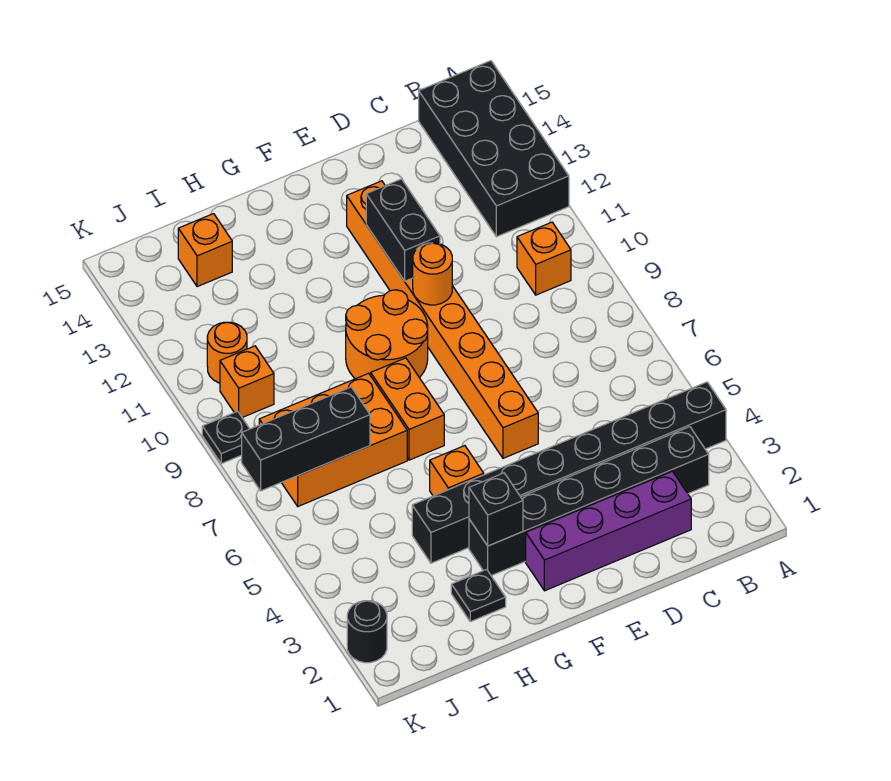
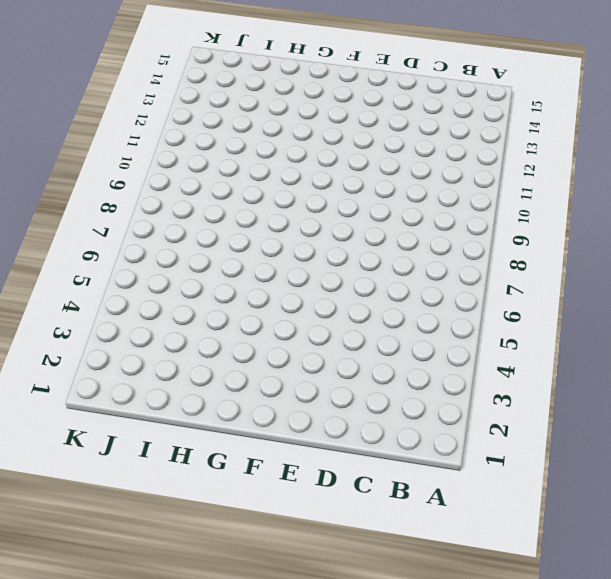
none -> black 1x8 brick [412,382,726,563]
none -> black 2x4 brick [419,61,569,237]
none -> black 1x6 brick [469,427,709,576]

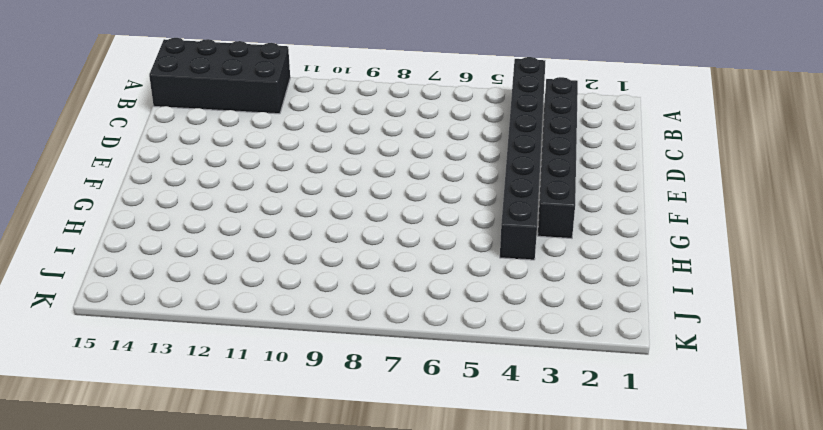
none -> orange 1x1 brick [517,222,571,295]
none -> purple 1x4 brick [526,471,691,591]
none -> orange 1x8 brick [347,181,538,458]

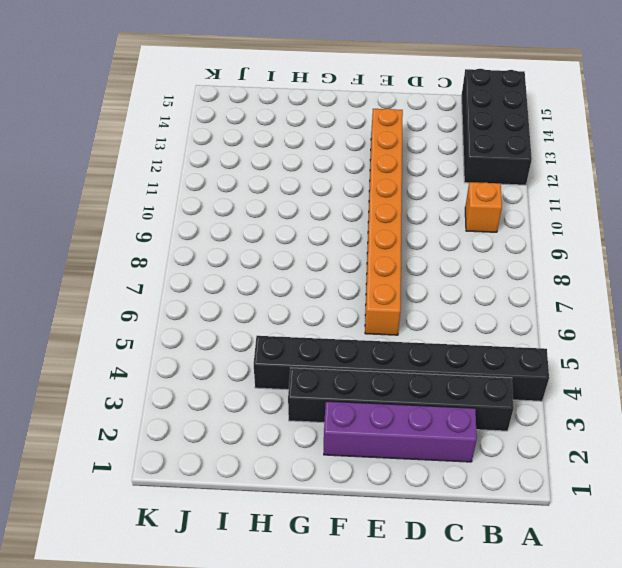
none -> orange 2x2 round brick [346,290,428,379]
none -> orange 1x1 brick [430,446,484,496]
none -> orange 1x2 brick [371,358,444,460]

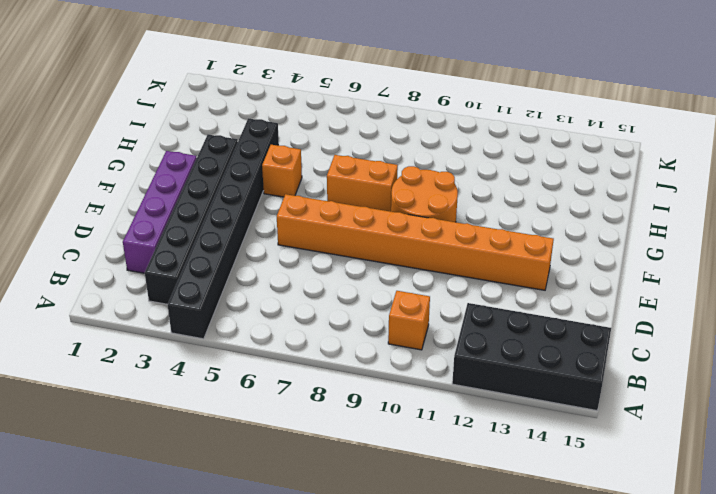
none -> black 1x1 plate [451,569,506,622]
none -> orange 2x3 brick [259,373,407,506]
none -> orange 1x1 brick [178,214,232,287]

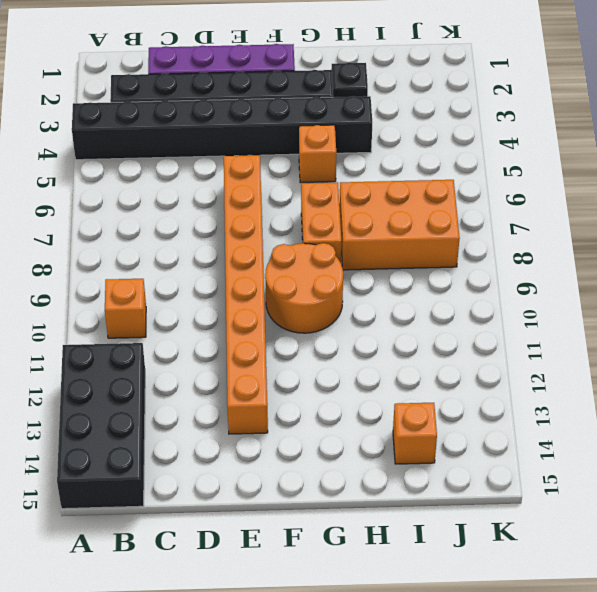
none -> orange 1x1 brick [220,346,274,418]
none -> orange 1x1 round brick [207,322,247,383]
none -> black 1x1 round brick [347,601,387,663]

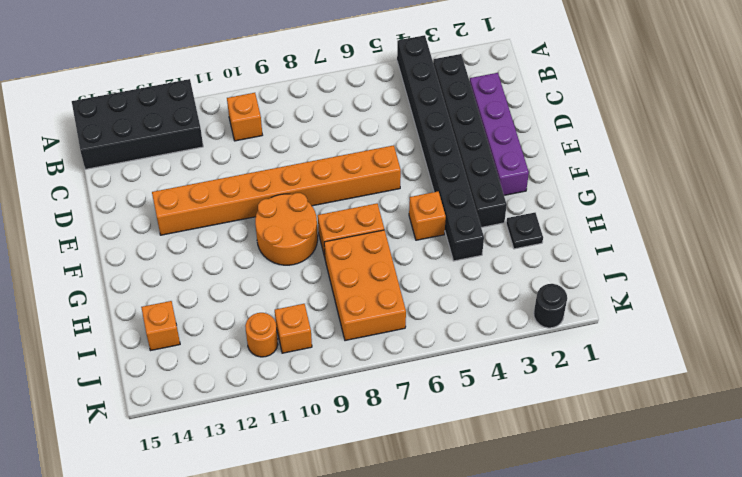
none -> black 1x1 plate [202,411,249,464]
none -> orange 1x1 round brick [413,243,452,305]
none -> black 1x2 brick [366,179,440,281]

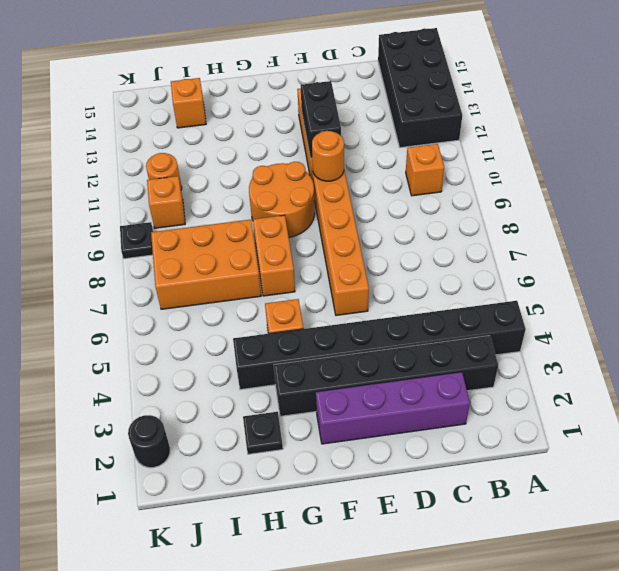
none -> black 1x1 brick [469,473,523,546]
none -> black 1x3 brick [242,387,370,491]

